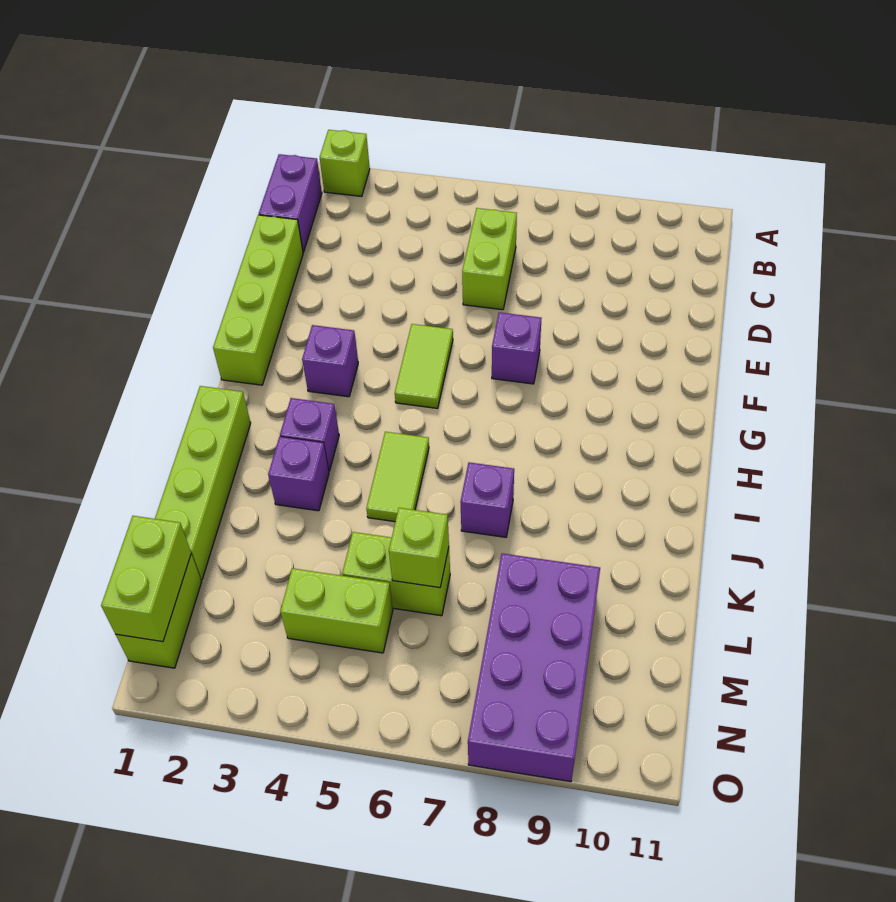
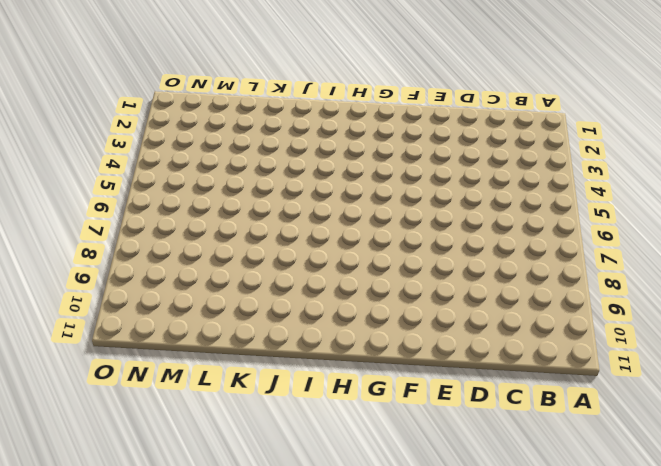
none -> lime 1x1 brick [320,130,370,196]
none -> purple 1x2 brick [259,154,322,252]
none -> lime 1x2 brick [462,208,517,310]

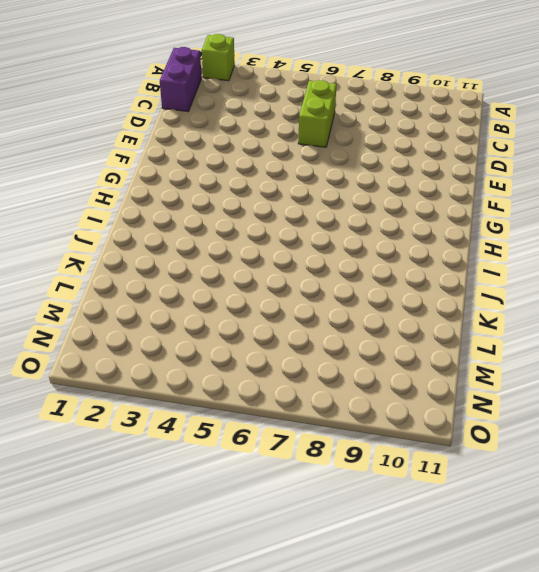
none -> lime 1x4 brick [213,215,303,385]
none -> lime 1x2 tile [395,324,453,408]
none -> purple 1x1 brick [492,312,541,384]

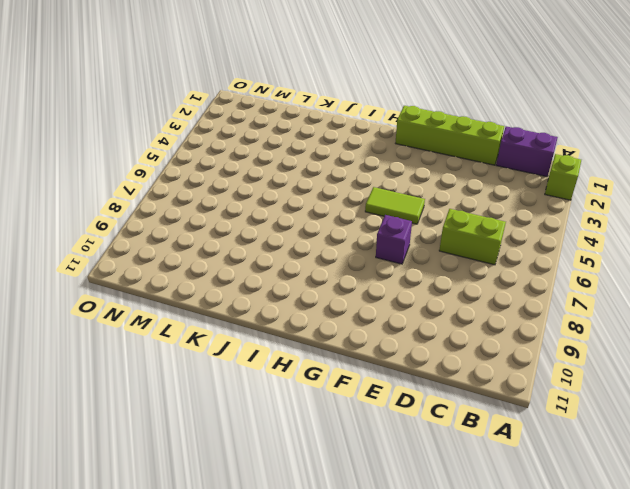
none -> purple 1x1 brick [302,325,358,397]
none -> lime 1x4 brick [155,386,251,580]
none -> purple 1x1 brick [280,398,339,471]

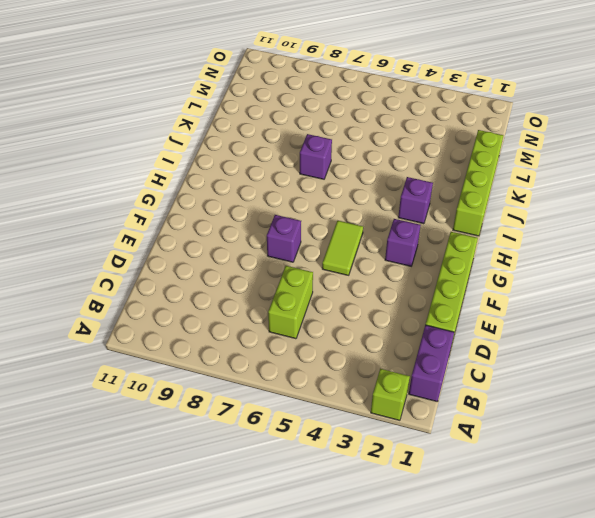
none -> lime 1x2 tile [366,432,429,522]
none -> purple 1x1 brick [268,437,329,511]
none -> lime 1x2 brick [342,532,450,616]

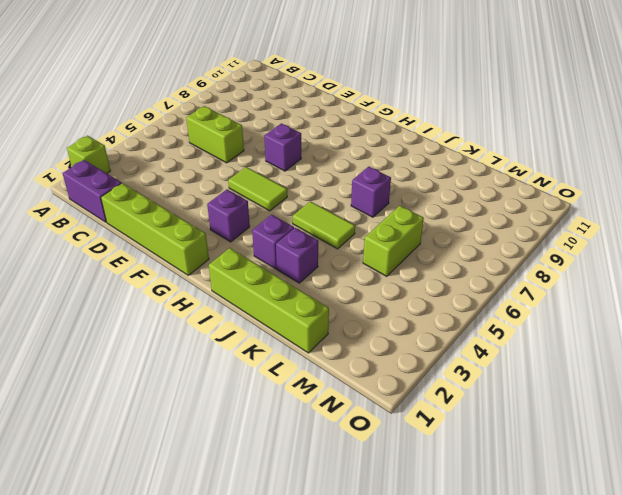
none -> purple 2x4 brick [468,553,600,782]
none -> lime 1x2 brick [116,554,201,668]
none -> lime 1x2 brick [280,568,393,653]

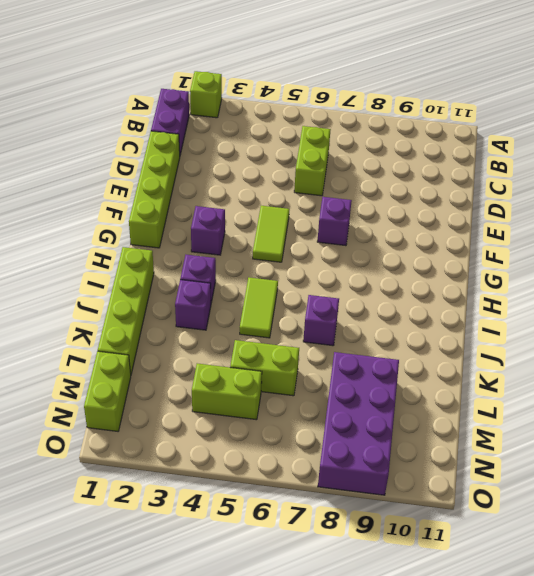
none -> lime 1x1 brick [389,508,449,588]
none -> lime 1x2 brick [101,516,191,642]

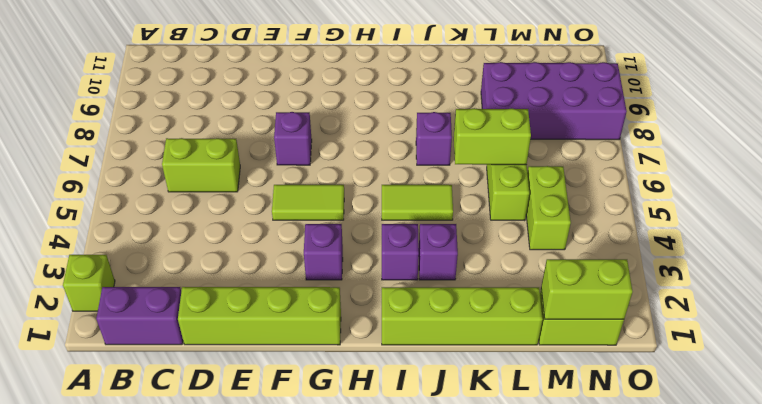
lime 1x2 brick [454,108,531,165] -> lime 1x1 brick [389,508,449,588]

